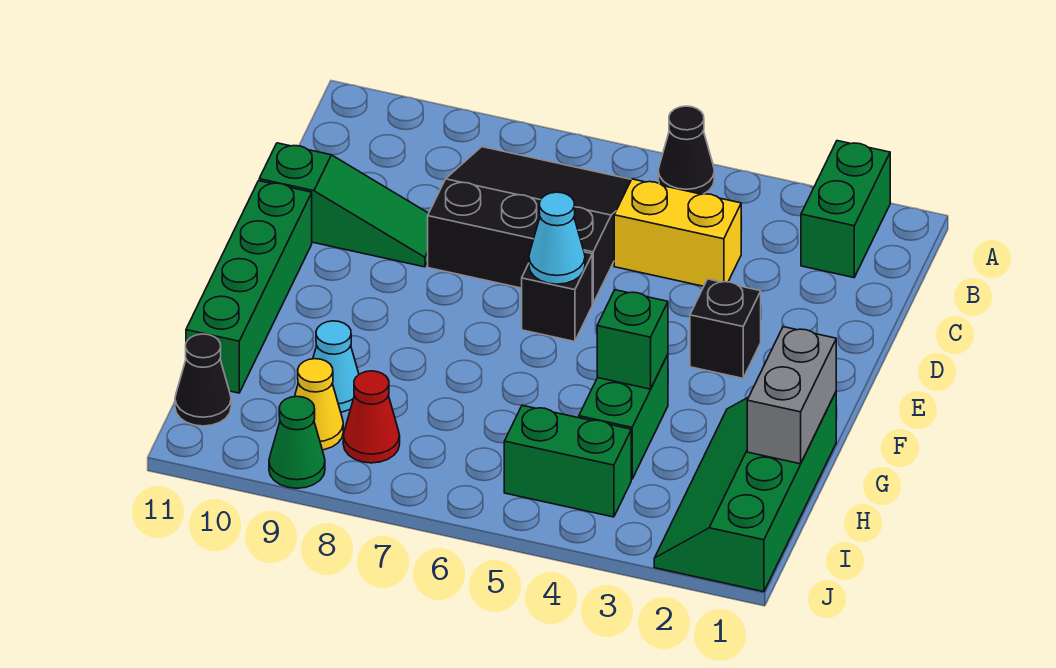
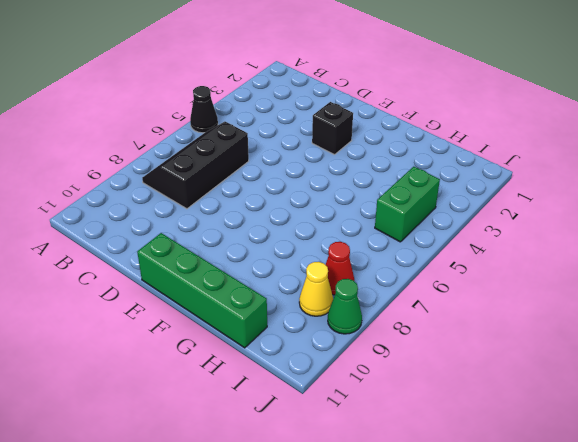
black 2x3 slope [142,122,249,209] -> black 3x3 slope [428,147,631,304]
none -> green 1x2 brick [801,141,890,278]
none -> yellow 1x2 brick [614,179,741,286]
none -> green 1x3 slope [259,143,429,267]

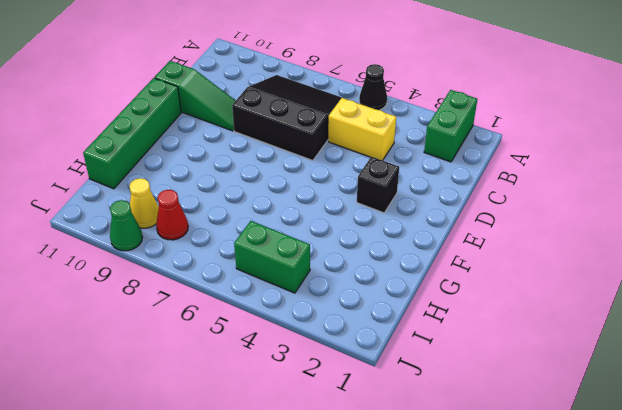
none -> black 1x1 brick [522,252,592,342]
none -> green 2x4 slope [654,392,836,592]
none -> green 1x2 brick [579,355,668,479]

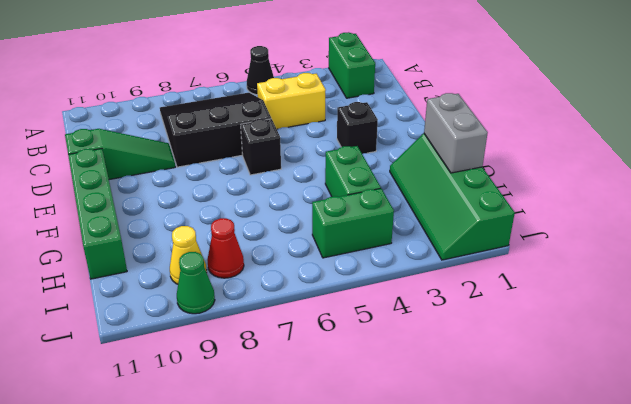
none -> cyan 1x1 cone [313,321,359,412]
none -> black 1x1 cone [175,334,231,426]
none -> cyan 1x1 cone [529,192,585,284]

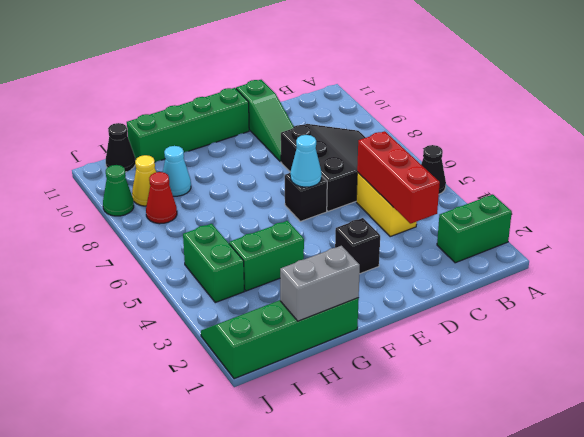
red 1x3 brick [357,131,440,224] -> none
none -> green 1x1 brick [597,290,668,389]

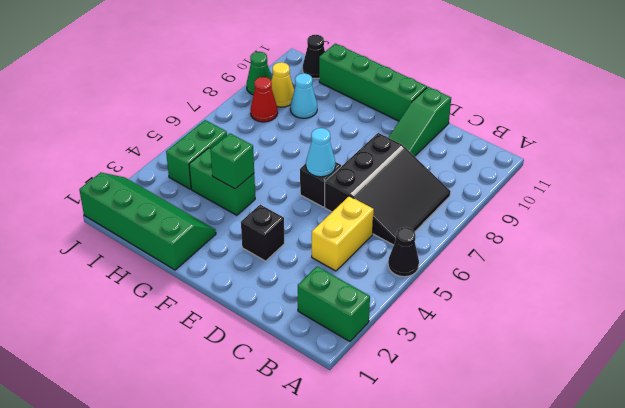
none -> grey 1x2 brick [747,327,836,464]

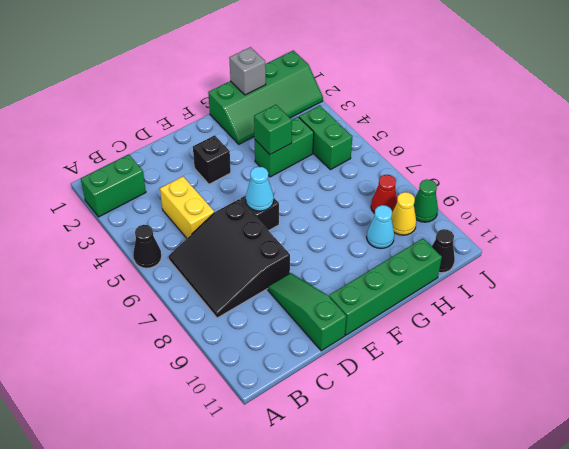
grey 1x1 brick [229,47,266,95] -> grey 1x2 brick [747,327,836,464]

